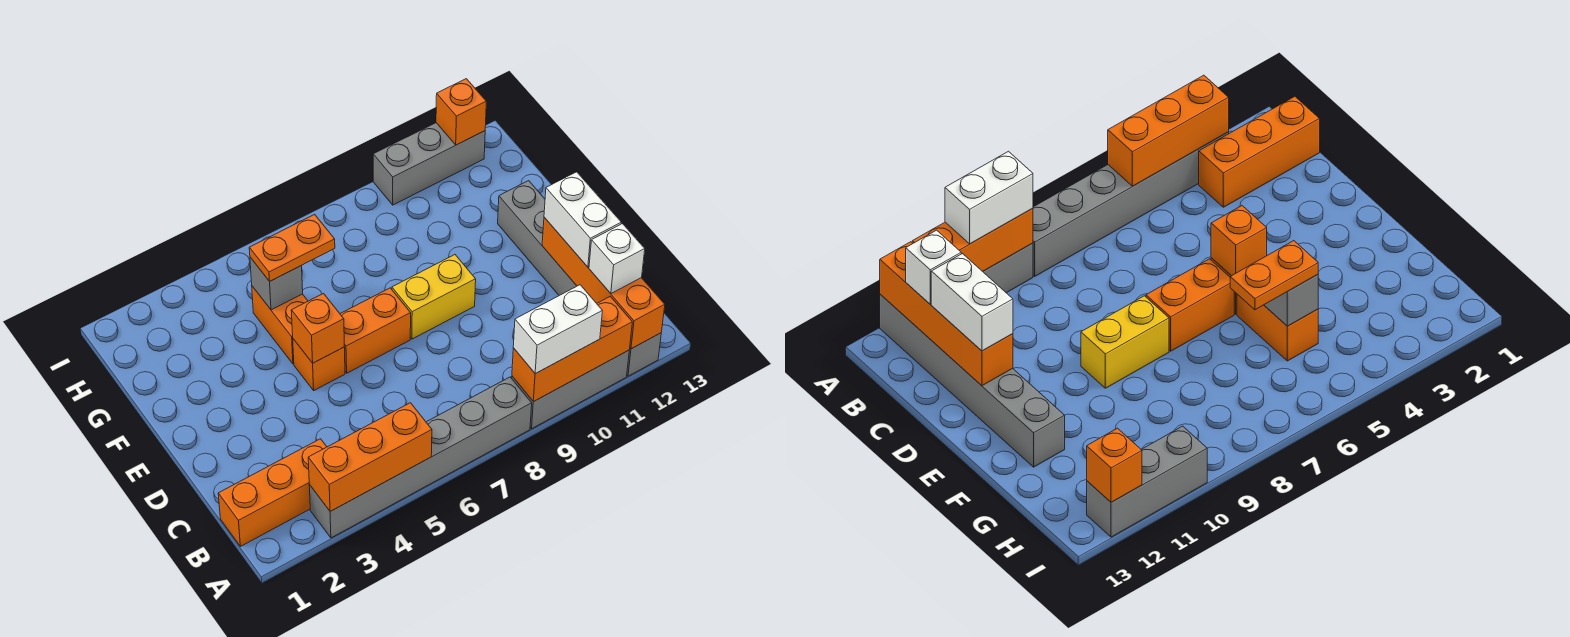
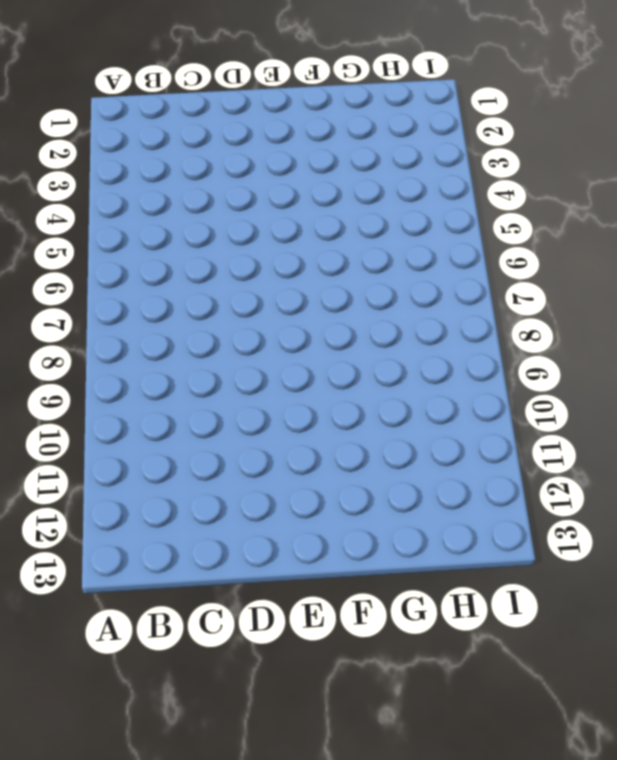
none -> grey 1x6 brick [309,377,532,538]
none -> grey 1x3 brick [512,350,629,429]
none -> grey 1x6 brick [498,181,661,376]

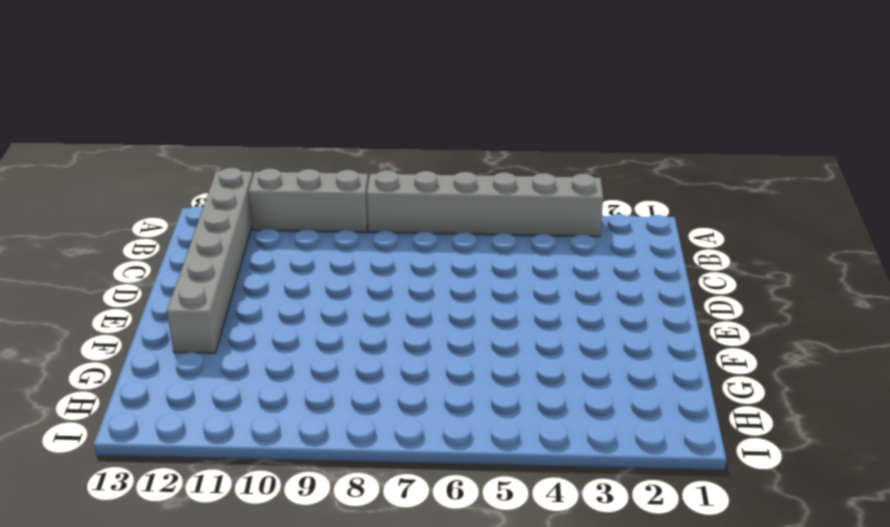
none -> orange 1x3 brick [218,439,327,546]
none -> orange 1x1 brick [293,339,345,390]
none -> orange 1x2 brick [340,288,411,373]

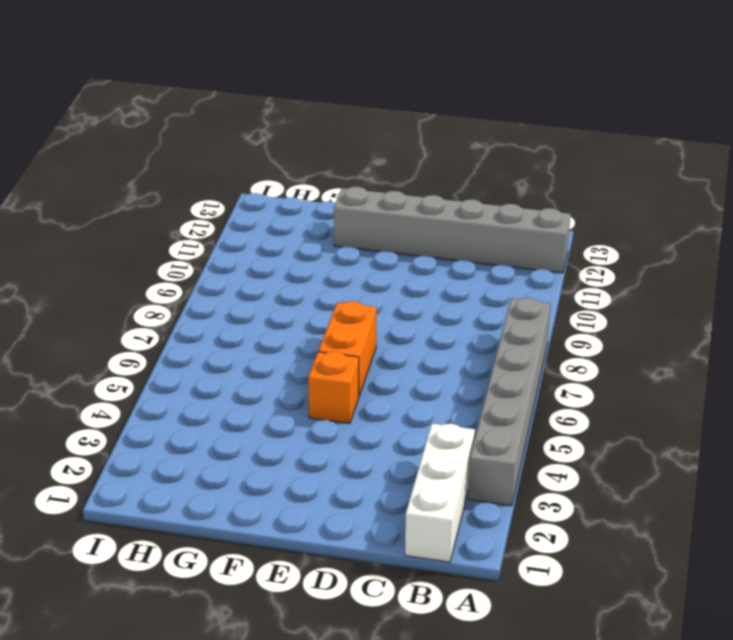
white 1x3 brick [405,424,475,562] -> orange 1x3 brick [218,439,327,546]
none -> grey 1x3 brick [512,350,629,429]
none -> yellow 1x2 brick [392,255,476,339]
none -> orange 1x2 brick [252,286,308,364]

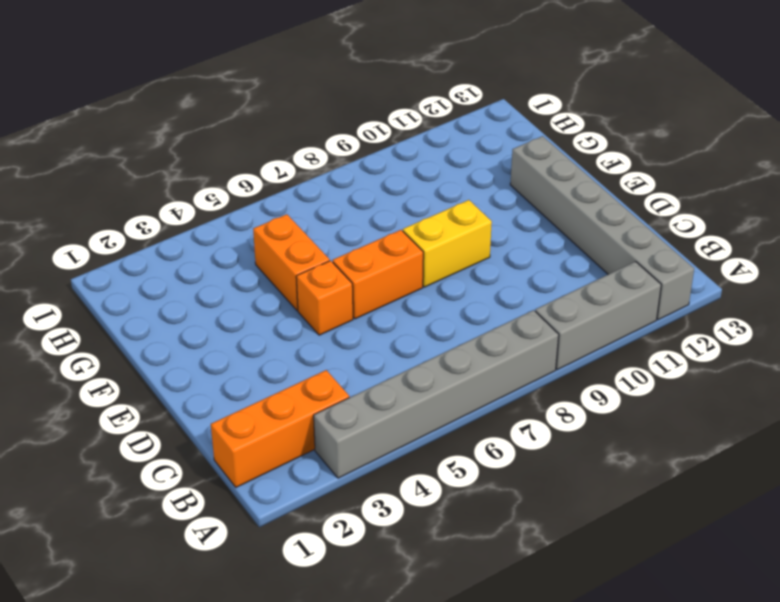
none -> grey 1x3 brick [373,123,485,205]
none -> orange 1x3 brick [308,403,432,512]
none -> orange 1x3 brick [512,296,632,402]

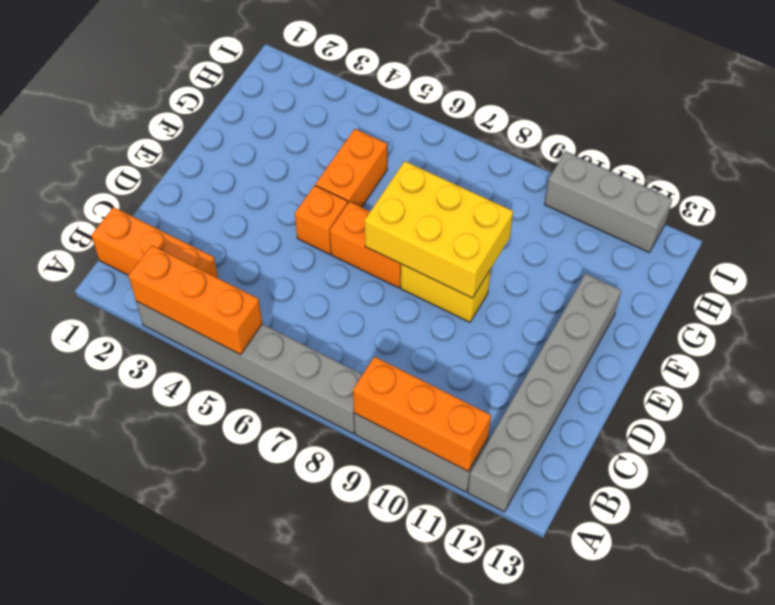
yellow 2x3 brick [364,161,513,298] -> none
none -> orange 1x4 brick [542,217,665,349]
none -> orange 1x1 brick [291,294,344,363]
none -> grey 1x1 brick [250,257,303,310]

